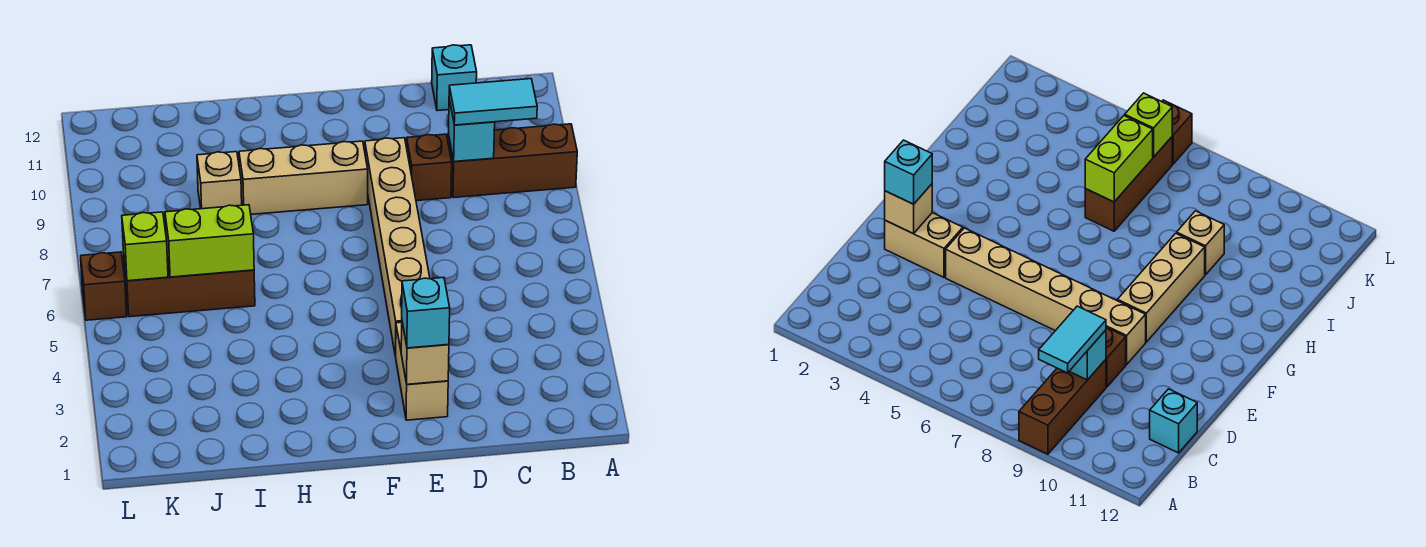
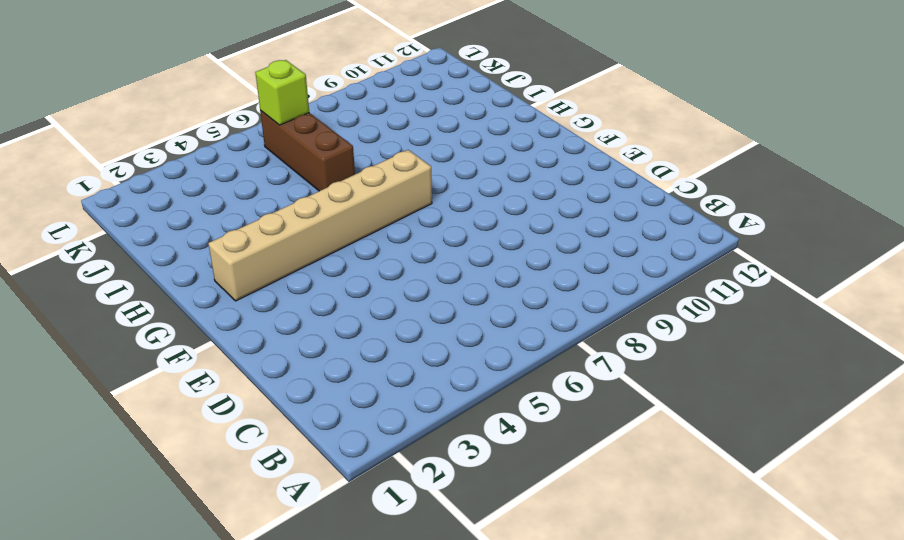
tan 1x6 brick [208,150,432,301] -> tan 1x6 brick moved to [365,138,430,357]
none -> brown 1x3 brick [448,124,577,198]
none -> cyan 1x1 brick [432,45,477,111]
none -> brown 1x1 brick [407,134,452,201]

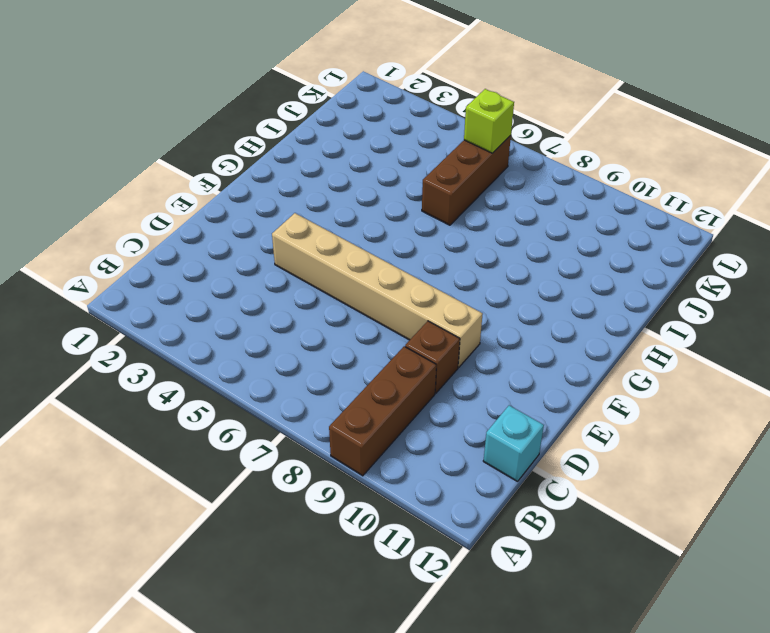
none -> tan 1x2 brick [396,322,448,420]
none -> tan 1x3 brick [239,141,368,214]
none -> tan 1x1 brick [197,152,242,209]

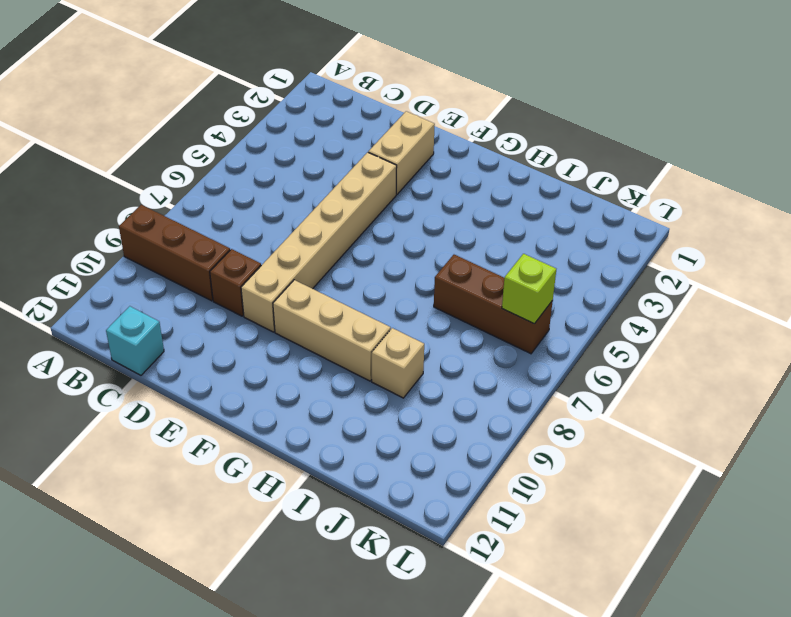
none -> brown 1x1 brick [81,252,127,320]
none -> cyan 1x1 brick [448,99,495,162]
none -> tan 1x1 brick [401,323,449,384]

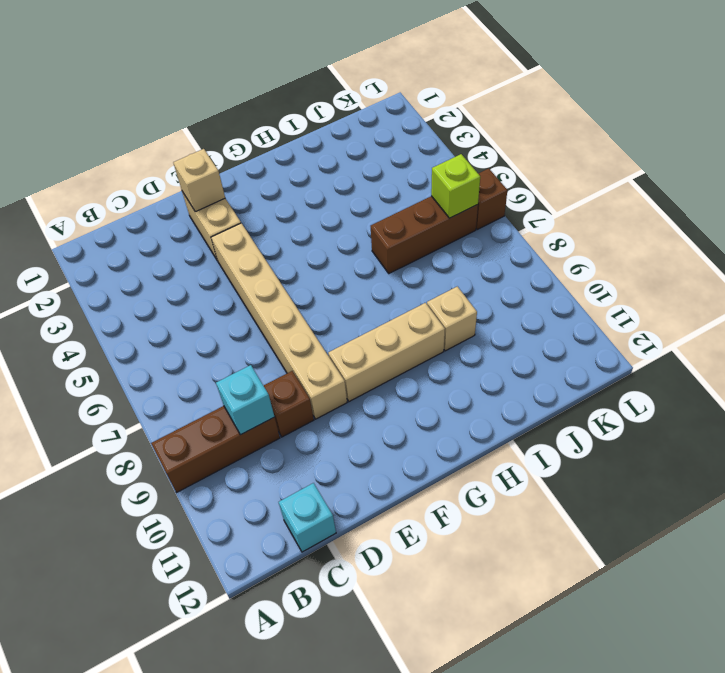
none -> lime 1x2 brick [165,205,254,277]
none -> cyan 1x2 tile [449,79,537,125]
none -> cyan 1x1 brick [402,277,450,348]

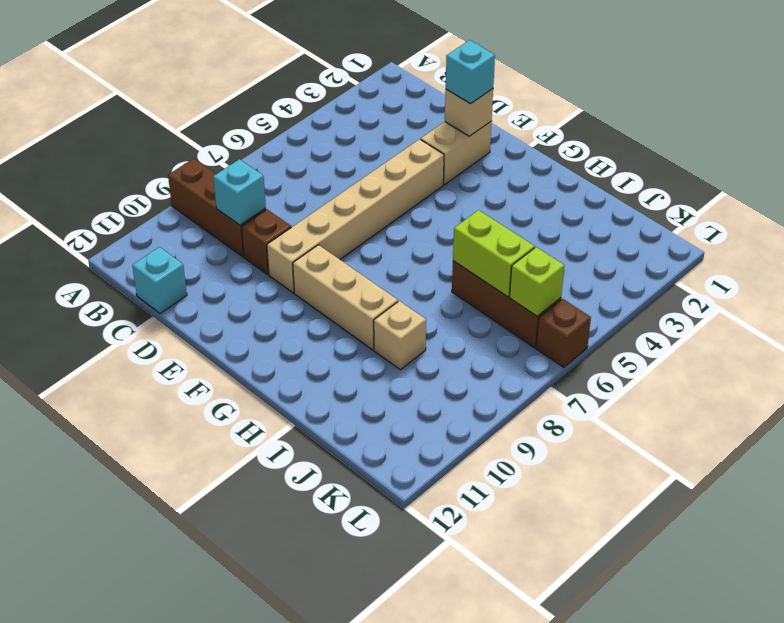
none -> cyan 1x2 tile [449,79,537,125]

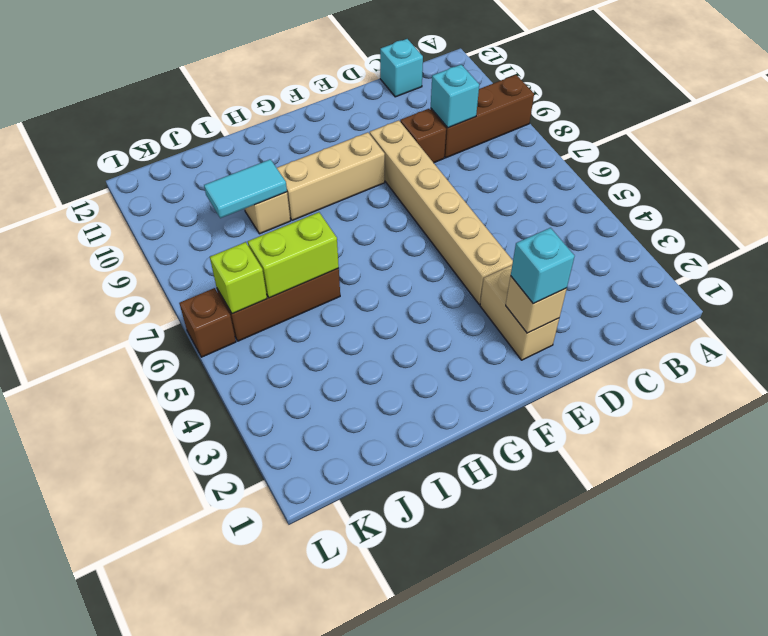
cyan 1x2 tile [204,159,287,218] -> cyan 1x2 tile moved to [449,79,537,125]

